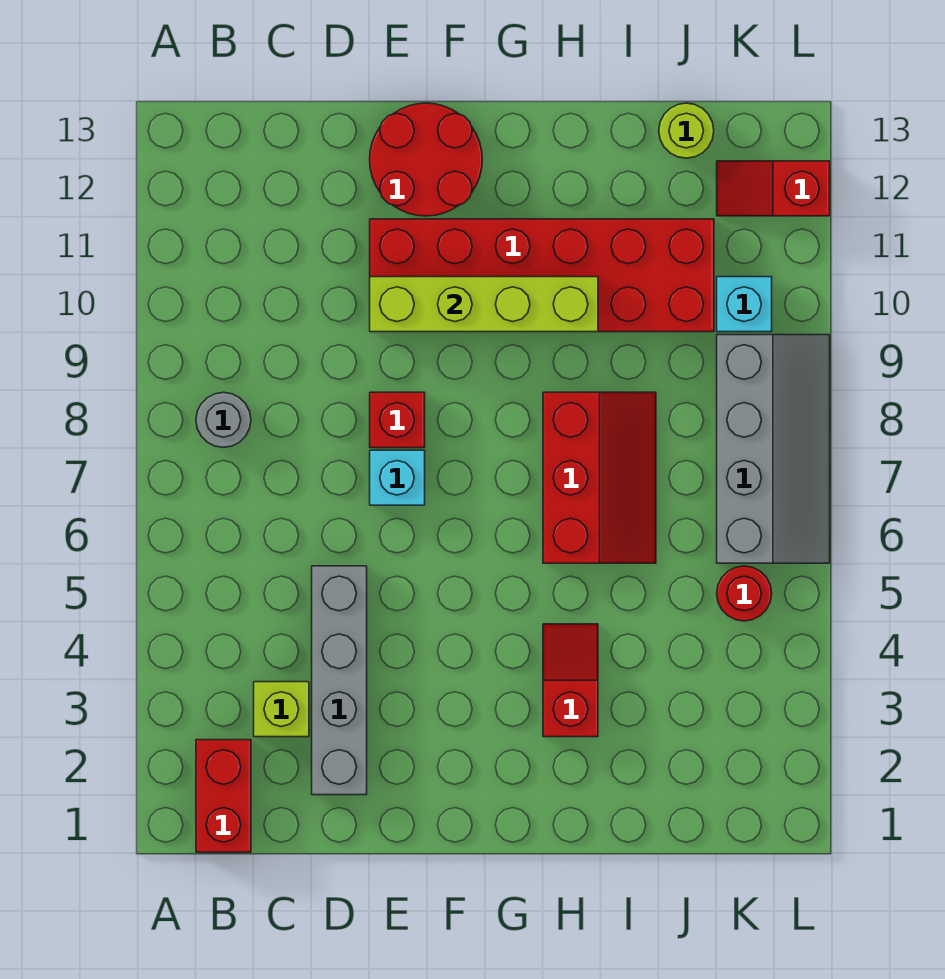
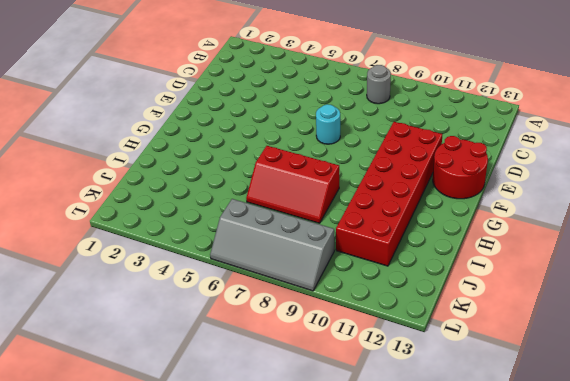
cyan 1x1 round brick [316,104,340,144] -> cyan 1x1 brick [370,450,425,505]
none -> red 1x2 brick [196,740,251,852]
none -> lime 1x1 brick [254,682,309,737]
none -> grey 1x4 brick [312,566,367,795]

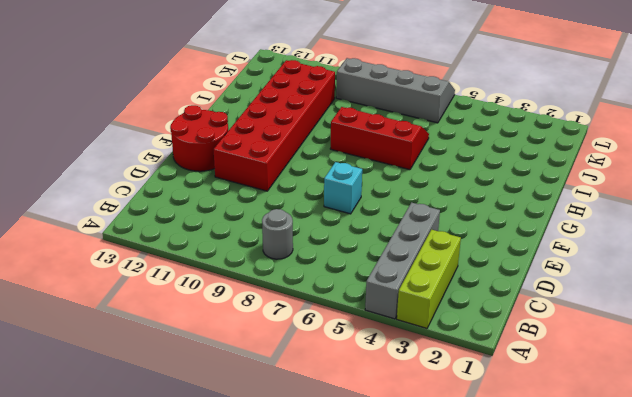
lime 1x3 brick [397,230,461,328] -> lime 1x1 brick [254,682,309,737]
grey 1x4 brick [365,202,440,319] -> grey 1x4 brick turned to [312,566,367,795]
none -> red 1x2 brick [196,740,251,852]
none -> red 1x1 brick [370,392,425,448]
none -> red 1x2 slope [543,624,598,737]

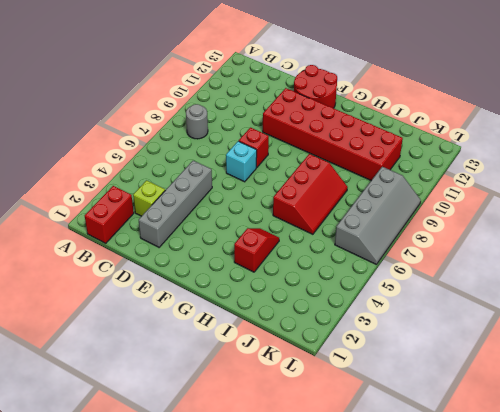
none -> lime 1x1 round brick [659,103,714,158]
none -> red 1x1 round brick [717,566,772,621]
none -> cyan 1x1 brick [717,277,772,332]

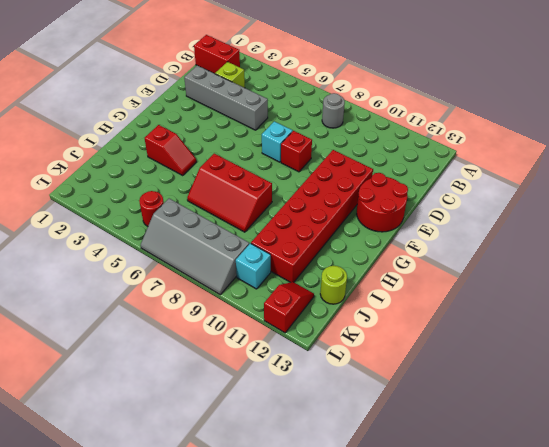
none -> lime 1x4 brick [370,277,598,332]

